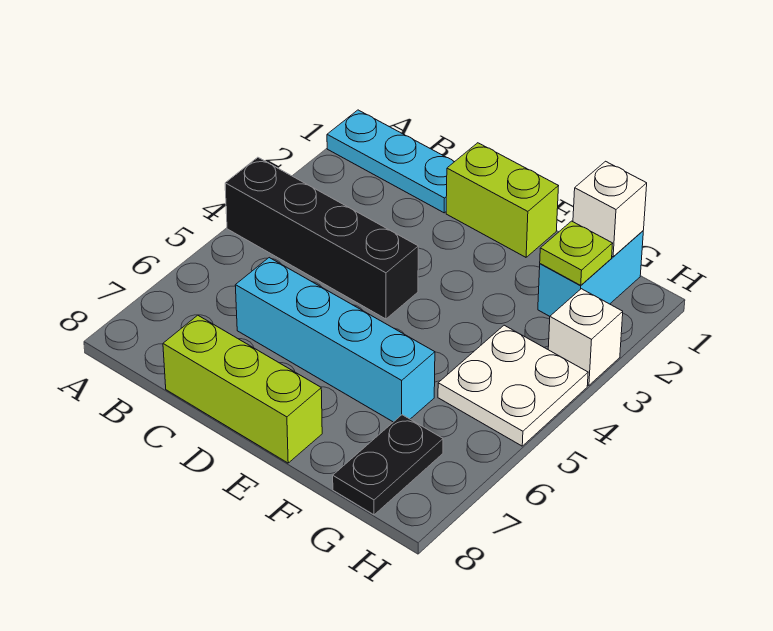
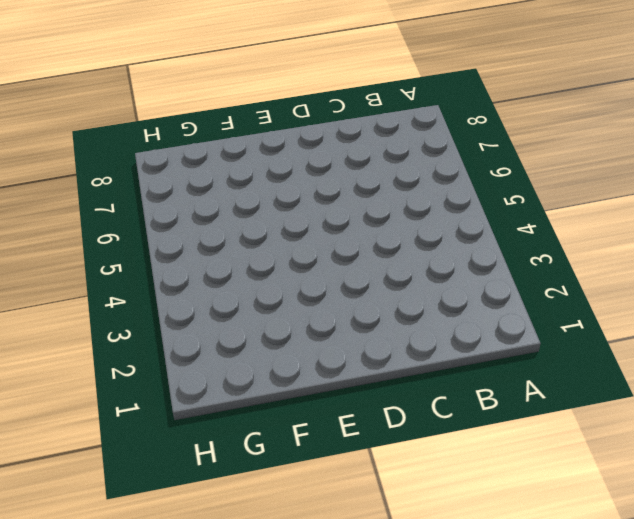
none -> cyan 1x3 plate [327,110,454,213]
none -> black 1x4 brick [225,157,418,319]

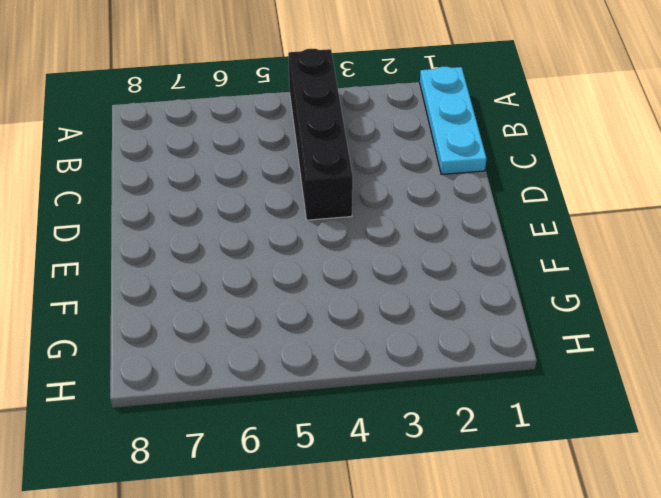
none -> cyan 1x4 brick [235,258,435,422]
none -> lime 1x3 brick [163,315,322,463]

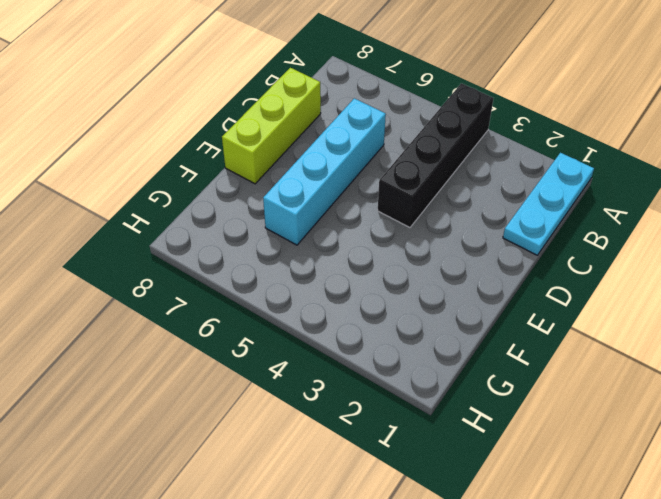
none -> lime 1x2 brick [446,143,558,257]
none -> cyan 1x2 brick [538,231,643,316]

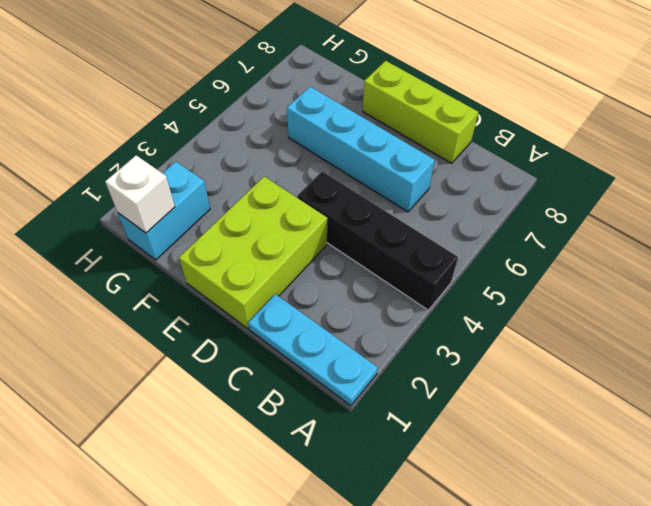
lime 2x3 brick [179,177,327,329] -> lime 1x2 brick [446,143,558,257]
none -> white 2x2 plate [438,325,588,446]
none -> black 1x2 plate [333,415,443,515]

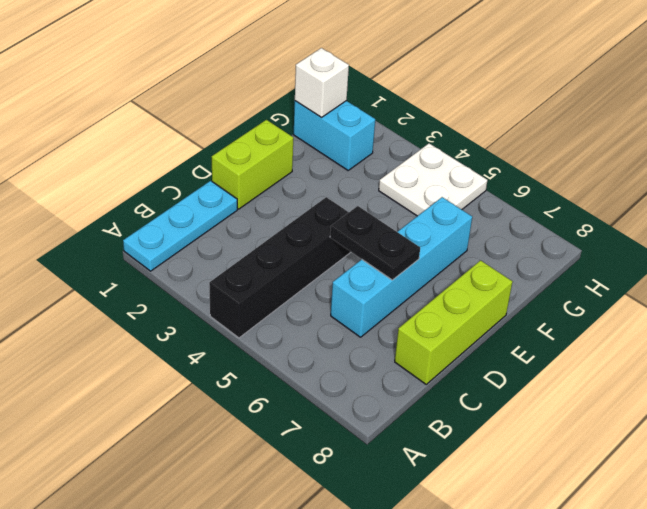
black 1x2 plate [330,206,420,280] -> black 1x2 plate moved to [333,415,443,515]
none -> white 1x1 brick [548,289,623,385]
none -> lime 1x1 plate [540,221,613,285]

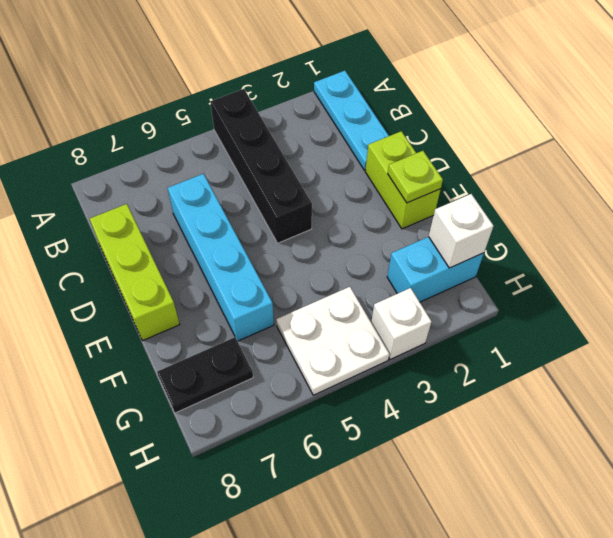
lime 1x1 plate [388,151,443,203] -> lime 1x1 plate moved to [540,221,613,285]

